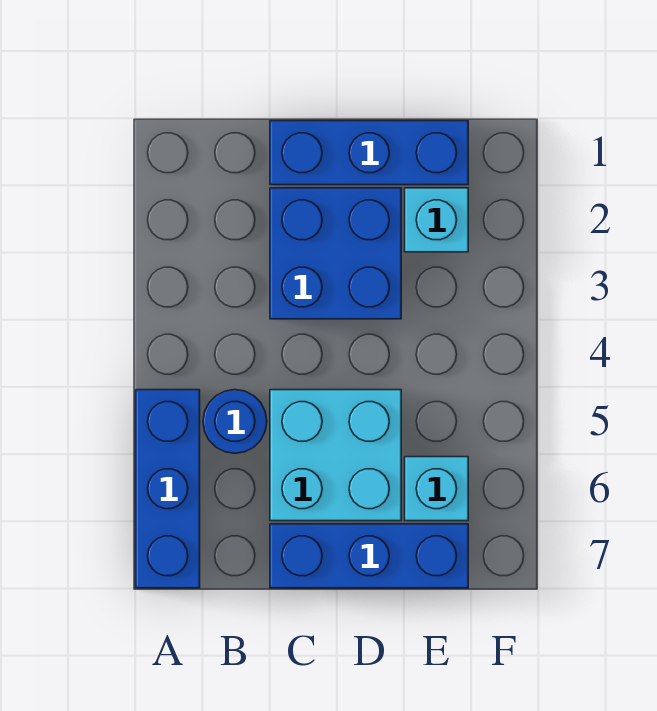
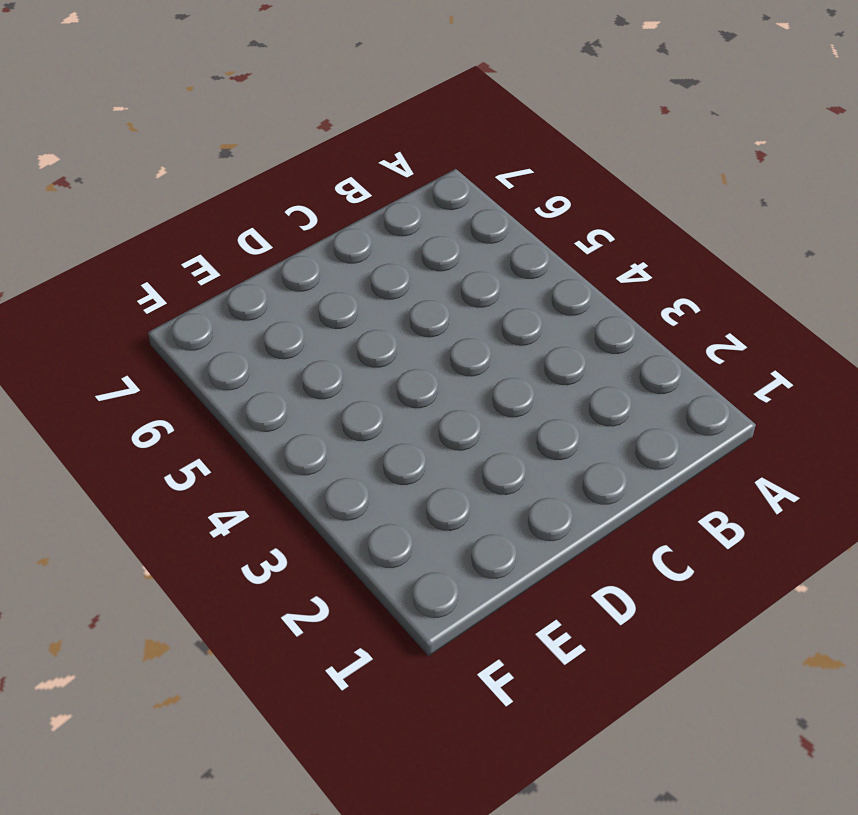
none -> blue 1x3 brick [136,390,200,588]
none -> blue 1x1 round brick [203,390,267,453]

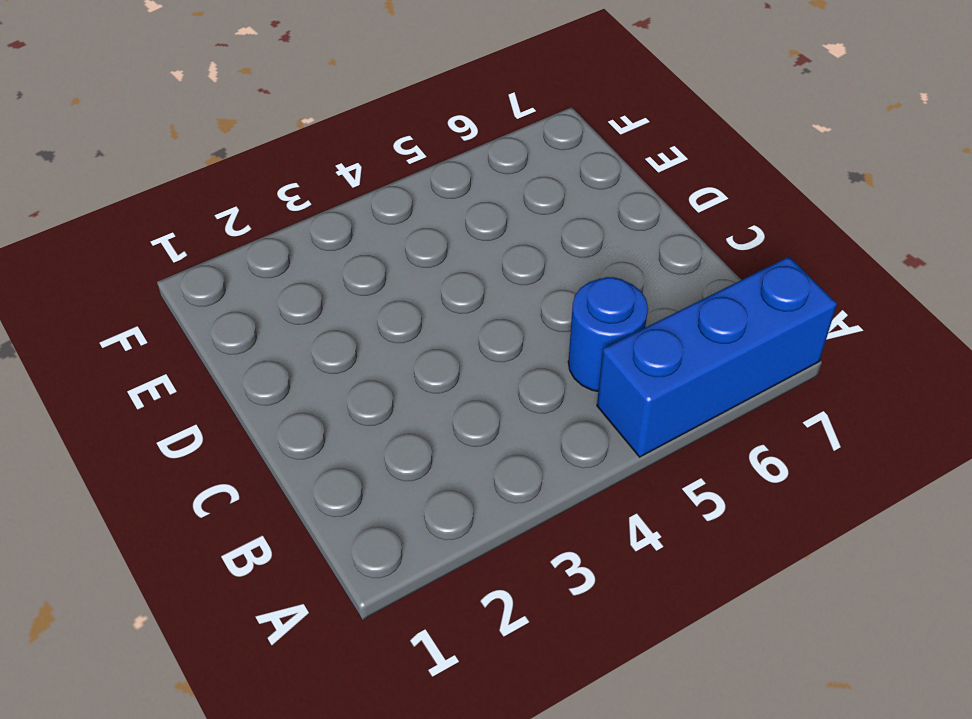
none -> blue 1x3 brick [270,121,468,185]
none -> blue 2x2 brick [270,188,401,319]

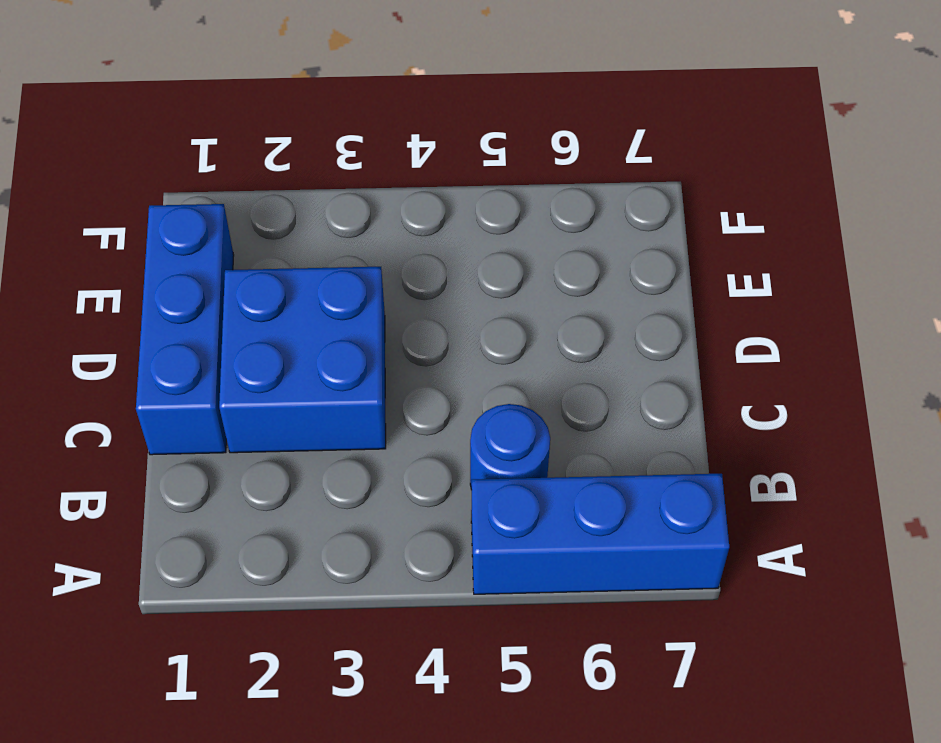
none -> cyan 2x2 brick [270,390,401,521]
none -> blue 1x3 brick [270,524,468,588]

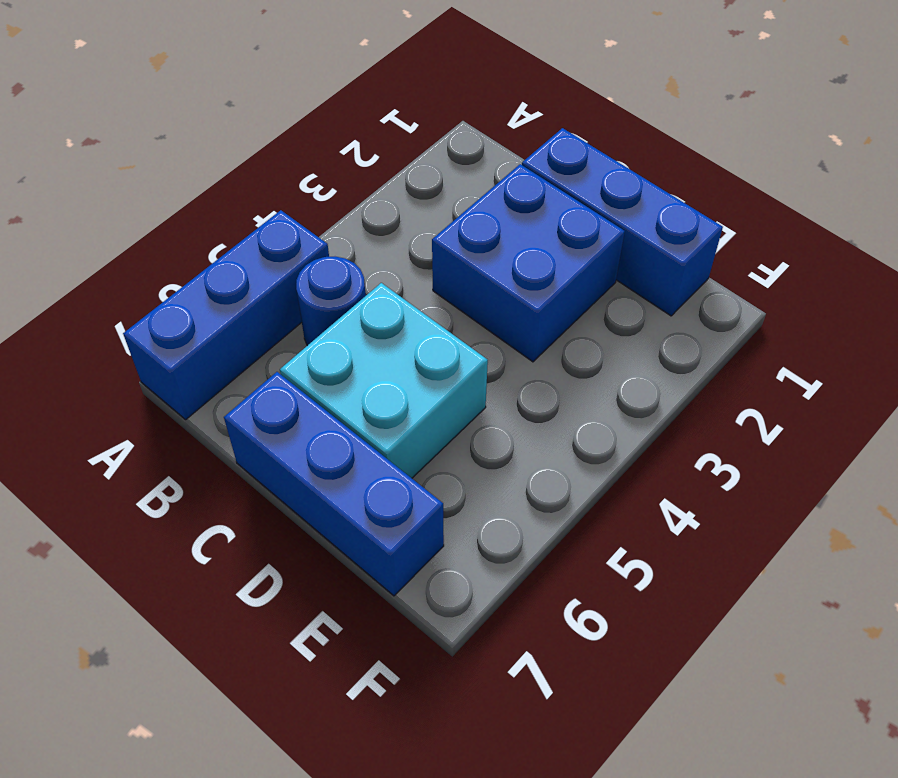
none -> cyan 1x1 brick [405,188,468,252]
none -> cyan 1x1 brick [405,457,468,521]

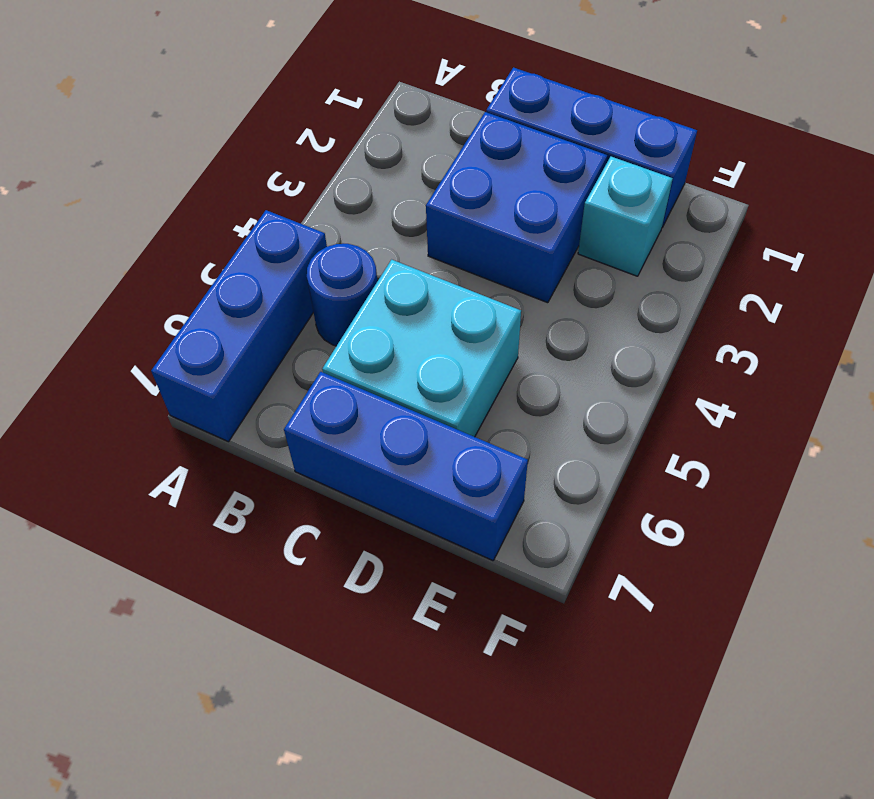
none -> cyan 1x1 brick [405,457,468,521]

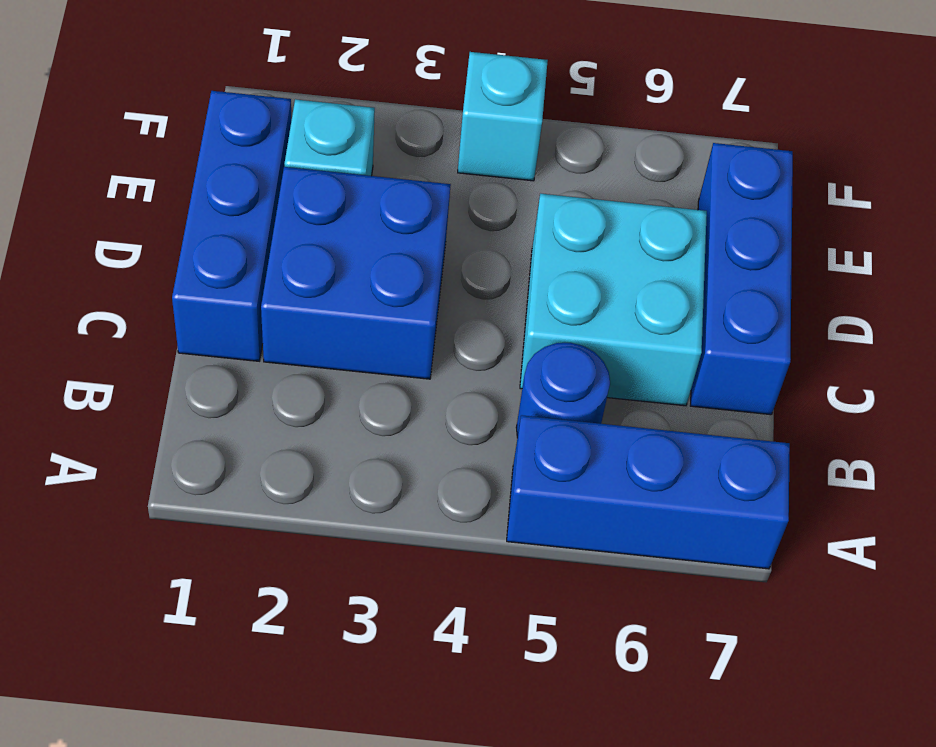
cyan 1x1 brick [458,52,548,181] -> cyan 1x1 brick moved to [405,457,468,521]

